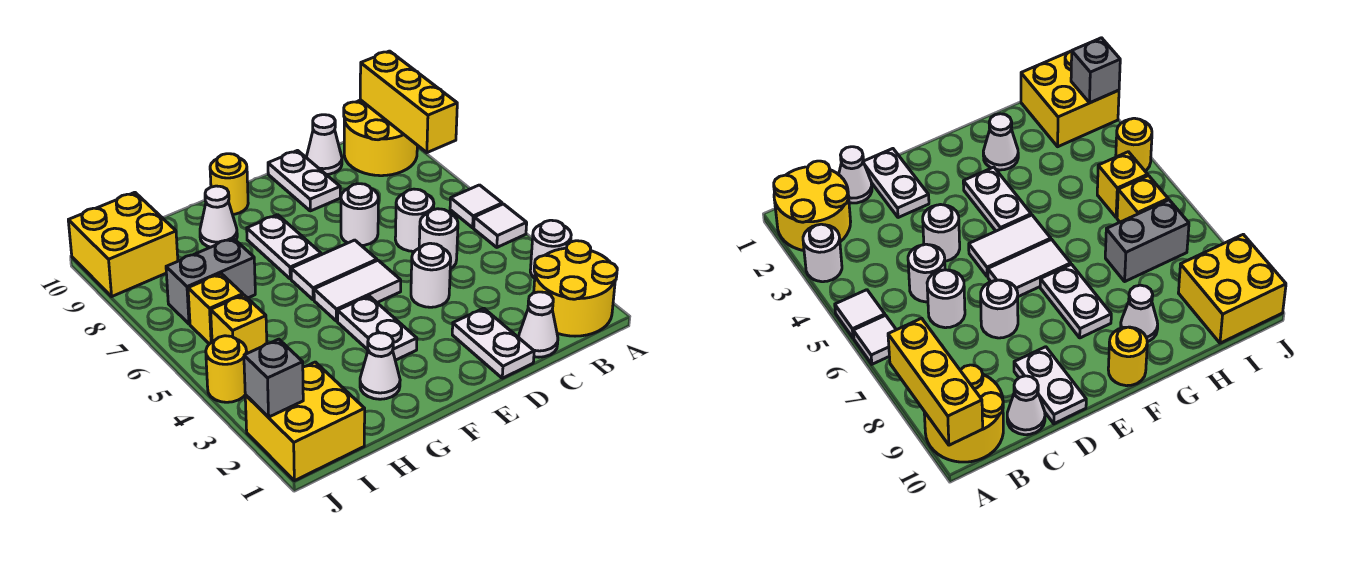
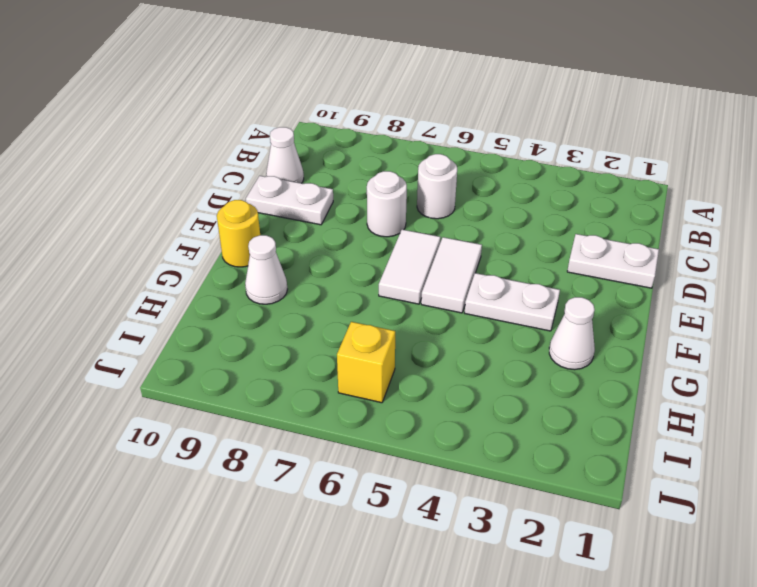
none -> yellow 2x2 round brick [534,241,617,336]
none -> white 1x1 round brick [530,220,571,278]
none -> white 1x1 tile [474,204,527,247]

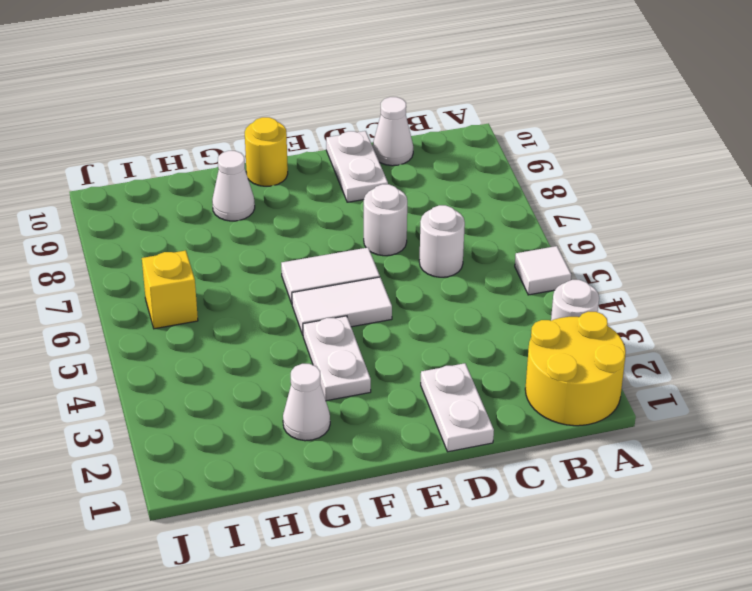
none -> white 1x1 tile [450,185,502,228]
none -> yellow 2x2 round brick [344,100,417,176]
none -> white 1x1 cone [519,292,558,357]

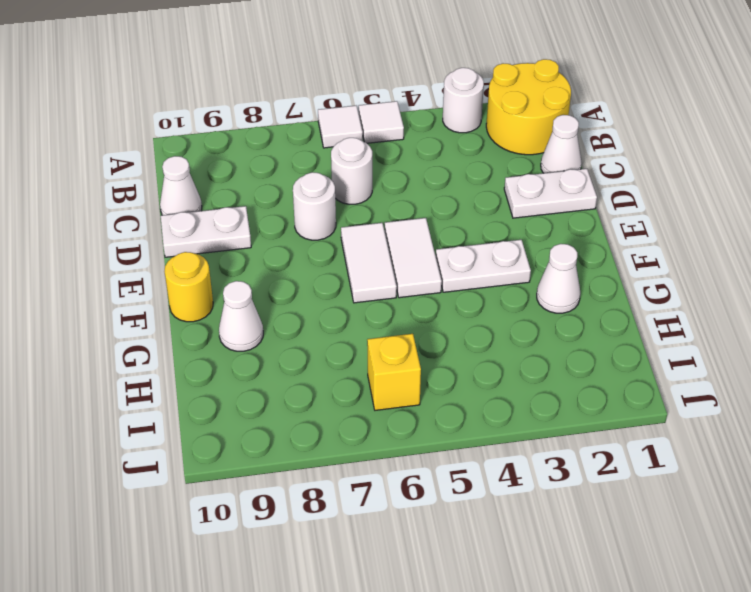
none -> yellow 2x2 round brick [344,100,417,176]
none -> white 1x1 round brick [419,209,458,269]
none -> white 1x1 round brick [411,243,451,307]

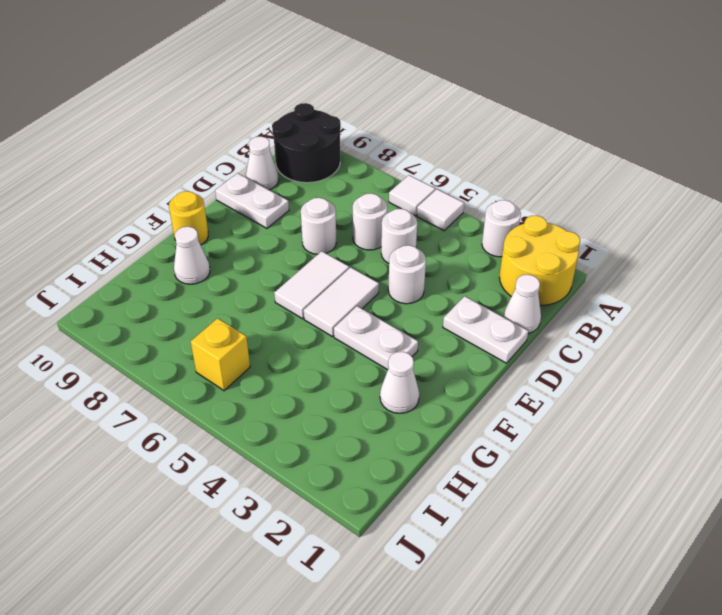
black 2x2 round brick [272,103,341,183] -> yellow 2x2 round brick [344,100,417,176]
none -> white 1x2 plate [247,215,321,279]
none -> grey 1x2 brick [166,238,255,324]
none -> yellow 2x2 brick [245,362,365,481]

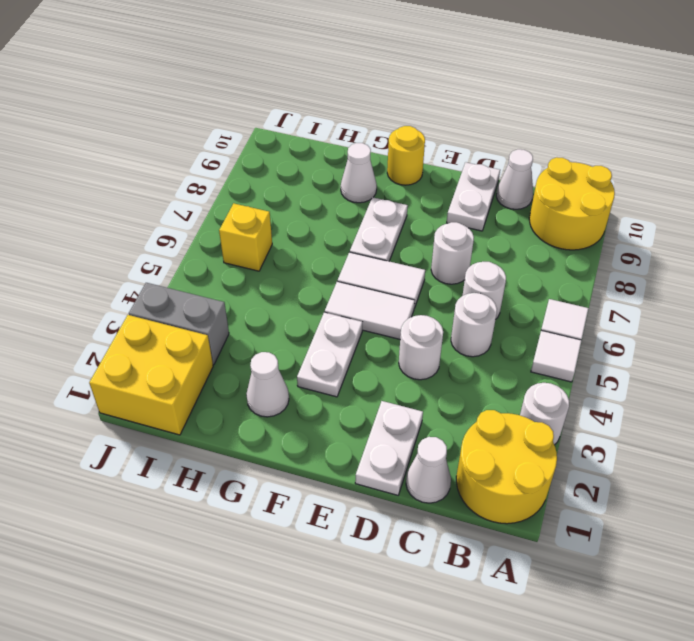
grey 1x2 brick [129,283,229,365] -> grey 1x2 brick moved to [166,238,255,324]
none -> yellow 1x1 brick [211,295,267,353]
none -> yellow 2x2 brick [68,192,178,296]
none -> yellow 1x1 round brick [206,336,247,402]

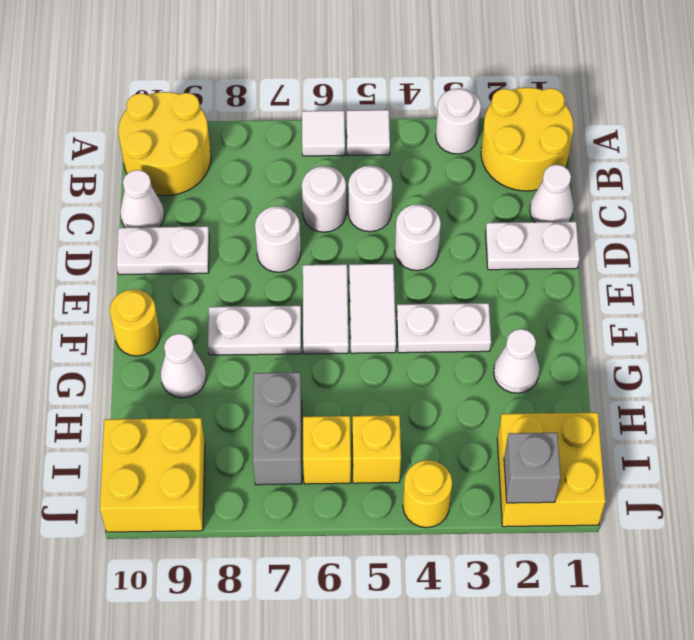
none -> yellow 1x3 brick [360,51,457,153]

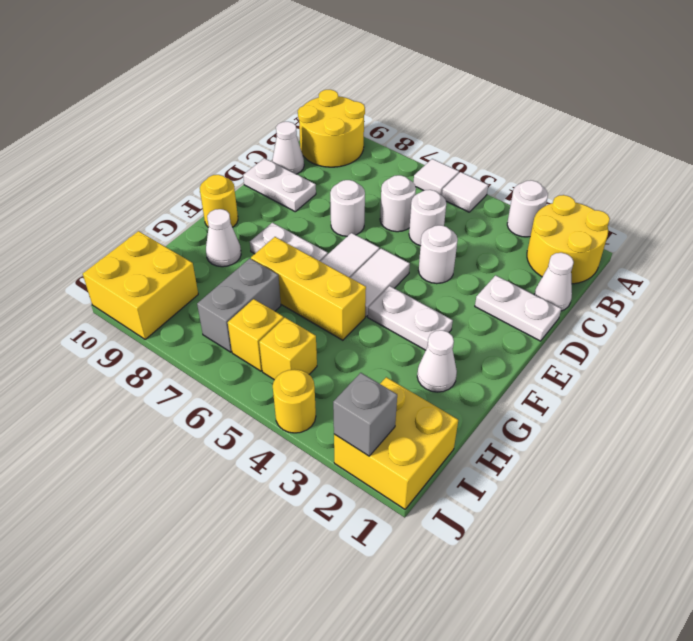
yellow 1x3 brick [251,237,366,340] -> yellow 1x3 brick moved to [360,51,457,153]

